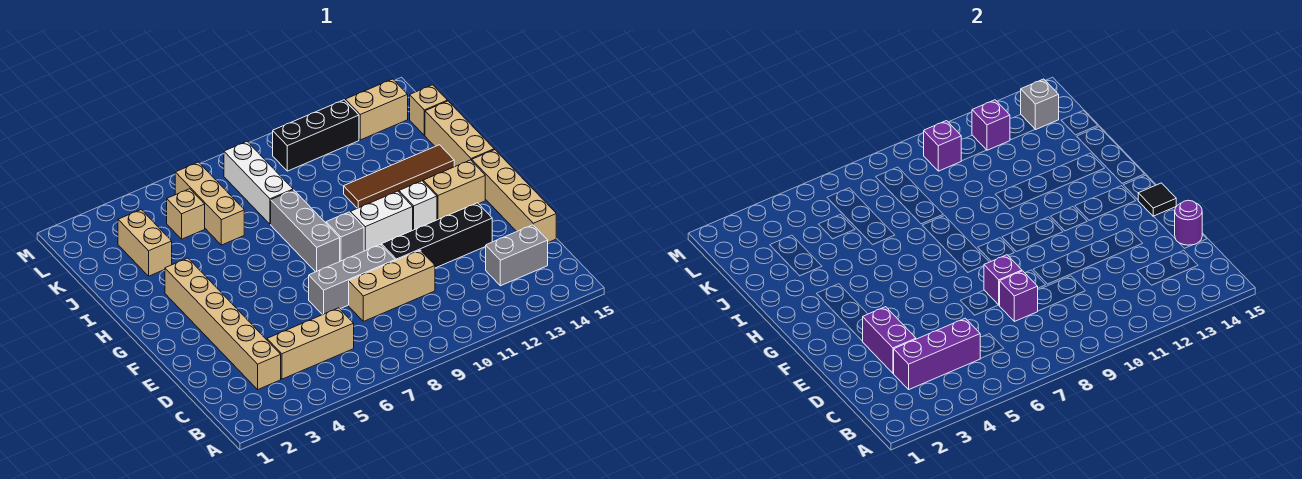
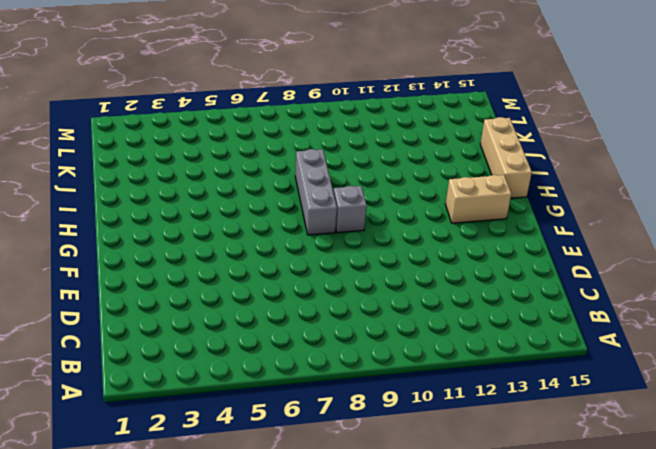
none -> tan 1x6 brick [165,258,281,389]
none -> tan 1x3 brick [267,308,354,379]
none -> grey 1x2 brick [486,225,548,286]
none -> tan 1x3 brick [349,250,435,321]

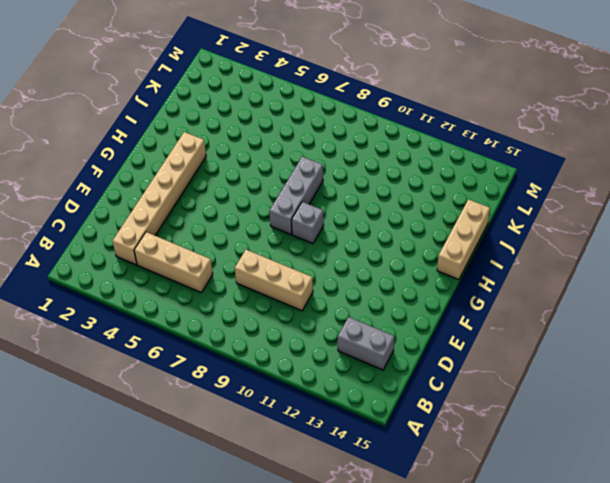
none -> tan 1x4 brick [472,150,556,242]
none -> grey 1x3 brick [309,244,395,315]
none -> black 1x4 brick [382,203,492,268]
none -> white 1x2 brick [350,191,413,251]

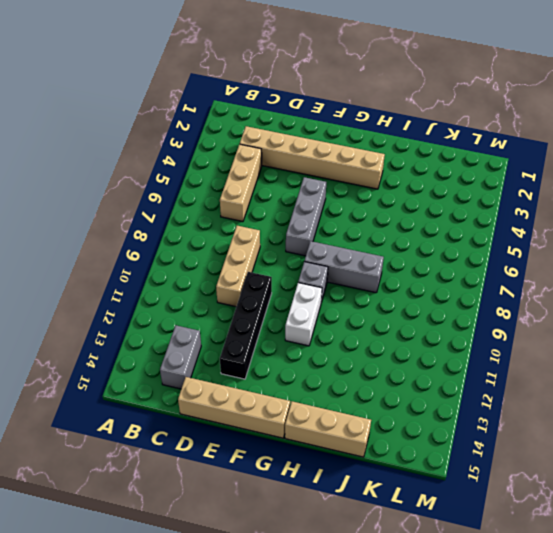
grey 1x3 brick [286,177,326,256] -> grey 1x3 brick moved to [309,244,395,315]
none -> white 1x1 brick [399,181,437,230]
none -> tan 1x2 brick [423,160,485,220]
none -> brown 1x4 tile [344,145,454,208]
none -> tan 1x2 brick [118,210,172,276]

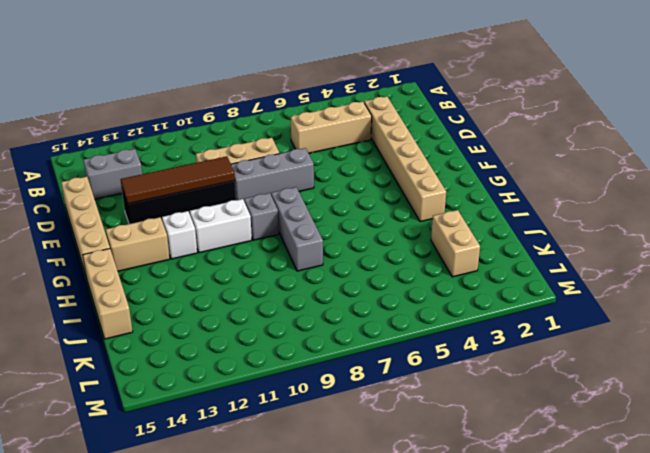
brown 1x4 tile [121,156,235,204] -> brown 1x4 tile moved to [344,145,454,208]
none -> tan 1x3 brick [175,162,244,245]
none -> white 1x3 brick [224,142,293,224]
none -> tan 1x1 brick [167,189,205,239]
none -> tan 1x1 brick [410,85,447,135]

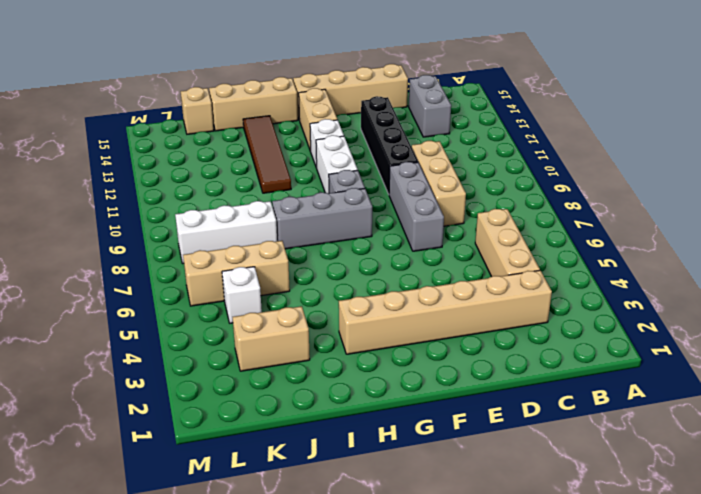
white 1x1 brick [222,267,262,323] -> tan 1x1 brick [167,189,205,239]
none -> black 1x3 brick [273,100,359,171]
none -> tan 1x2 brick [345,79,408,140]
none -> purple 1x3 brick [893,318,981,389]
none -> purple 1x2 brick [863,307,916,373]

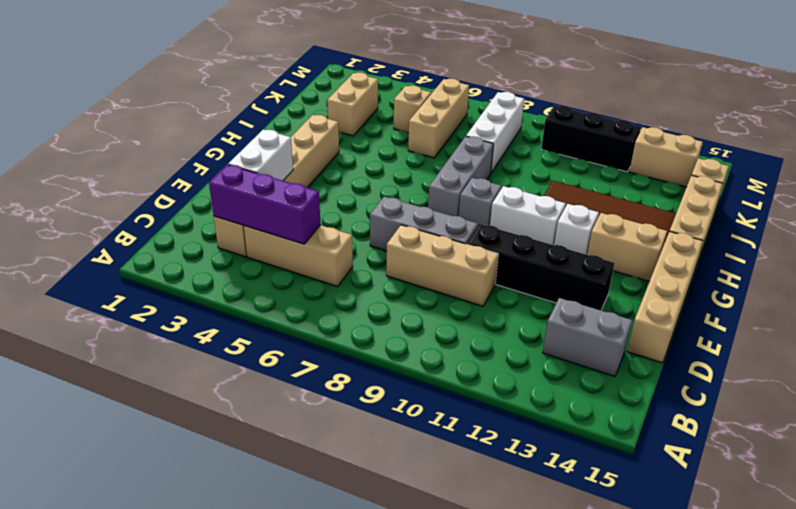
white 1x2 brick [228,130,293,181] -> purple 1x2 brick [863,307,916,373]
none -> purple 1x1 brick [1000,271,1038,321]
none -> purple 1x1 round brick [1175,200,1202,245]
none -> purple 1x1 brick [984,255,1022,305]
none -> black 1x1 tile [1138,183,1176,216]

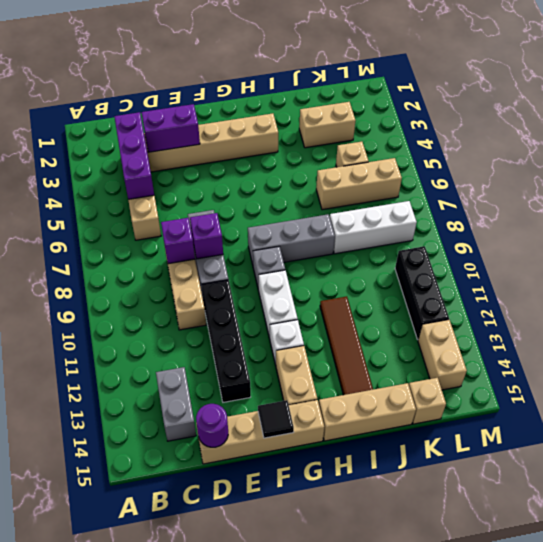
none -> purple 1x1 brick [924,121,961,171]
none -> purple 1x1 brick [972,100,1010,150]
none -> grey 1x1 brick [1021,79,1059,130]

